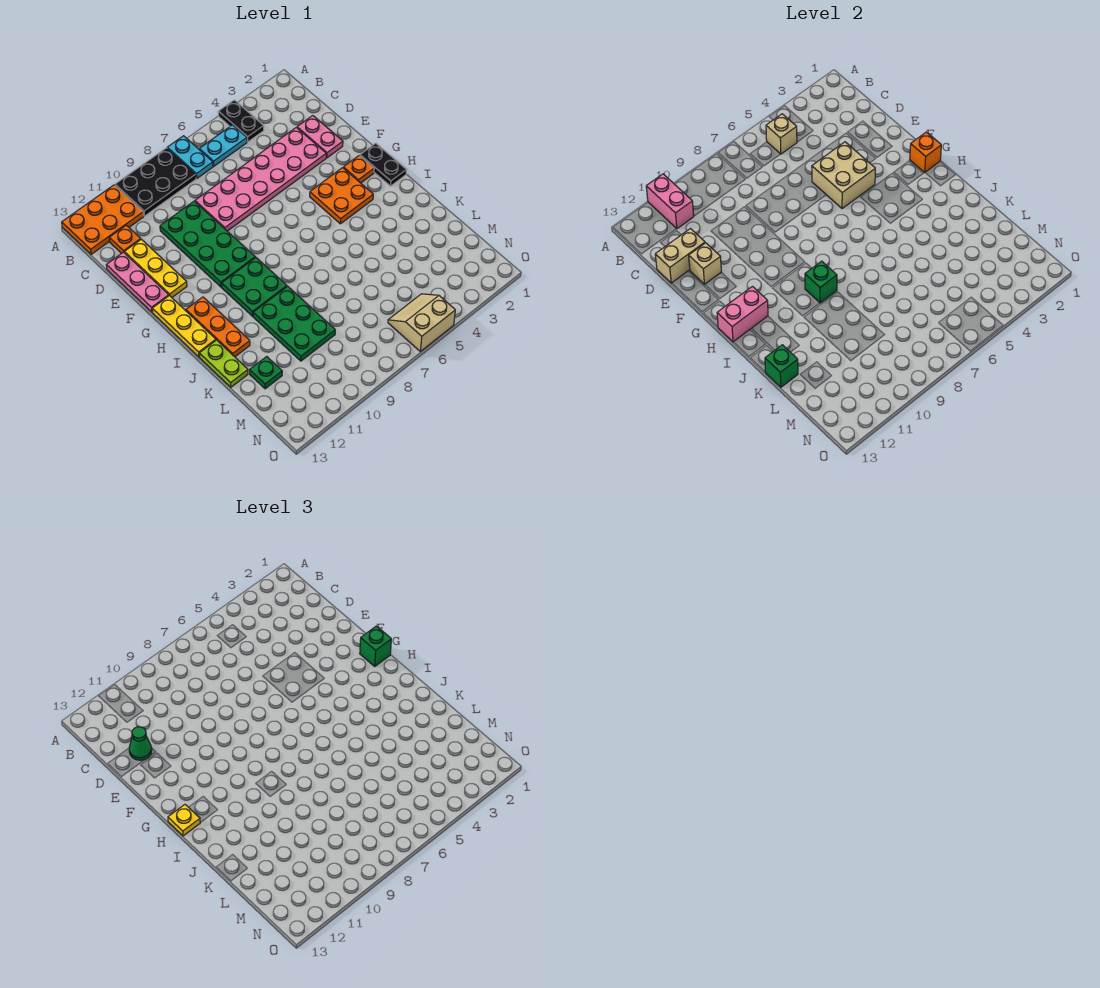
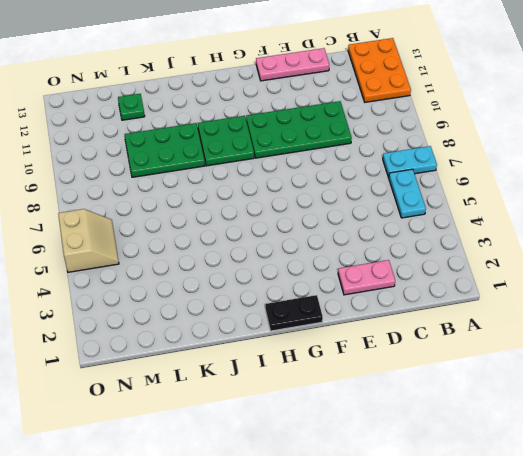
none -> black 1x2 plate [218,100,264,142]
none -> black 2x3 plate [115,148,196,216]
none -> orange 1x1 plate [109,225,141,253]
none -> pink 2x6 plate [195,127,326,231]

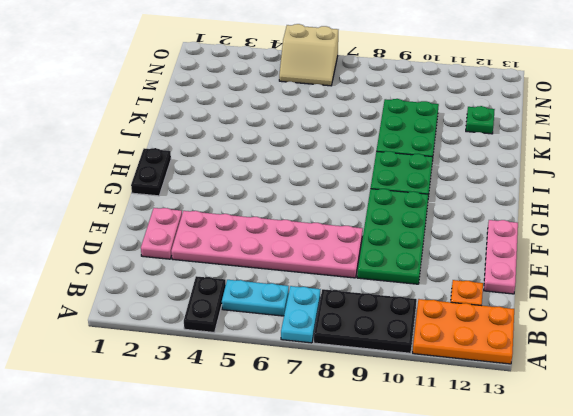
none -> yellow 1x3 plate [124,239,187,297]
none -> orange 1x1 plate [343,155,374,183]
none -> orange 2x2 plate [310,168,373,224]
none -> yellow 1x3 plate [152,295,216,357]

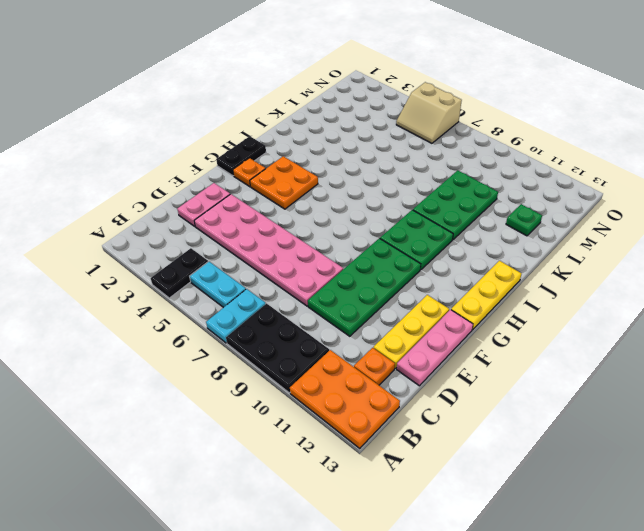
none -> orange 1x3 plate [186,297,250,357]
none -> lime 1x2 plate [199,340,248,387]
none -> pink 1x2 brick [646,174,694,229]
none -> tan 1x1 brick [766,114,797,154]

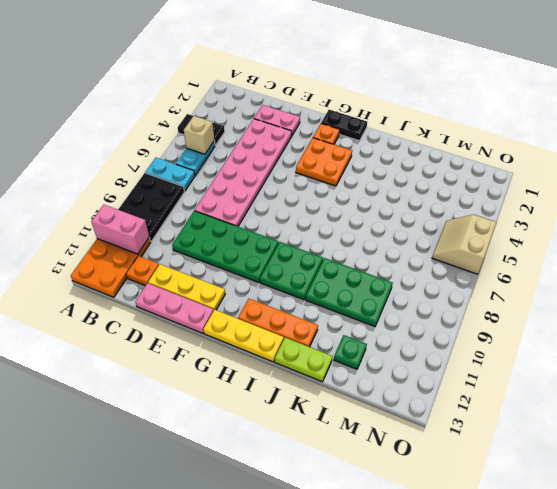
none -> tan 1x2 brick [655,229,705,283]
none -> tan 2x2 brick [812,142,875,209]
none -> tan 1x1 brick [689,243,721,284]
none -> orange 1x1 brick [910,132,941,172]

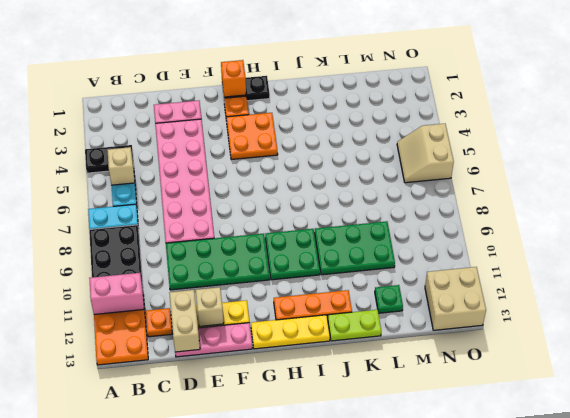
tan 2x2 brick [425,267,486,330] -> tan 2x2 brick moved to [812,142,875,209]
none -> pink 1x2 brick [717,286,768,342]
none -> green 1x1 brick [805,261,837,303]
none -> green 1x1 brick [765,345,798,387]
none -> green 1x1 cone [129,727,152,760]

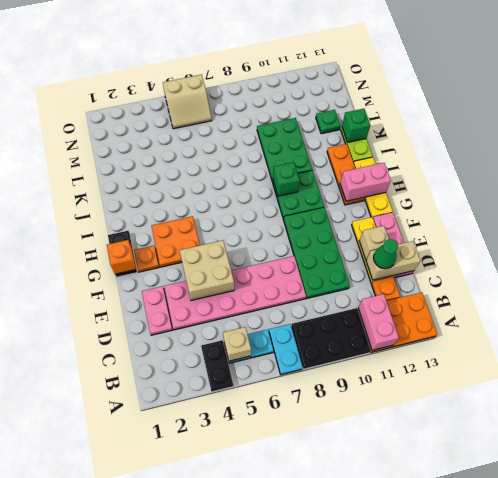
none -> green 1x1 brick [360,626,391,666]
none -> yellow 1x1 plate [168,805,200,836]

